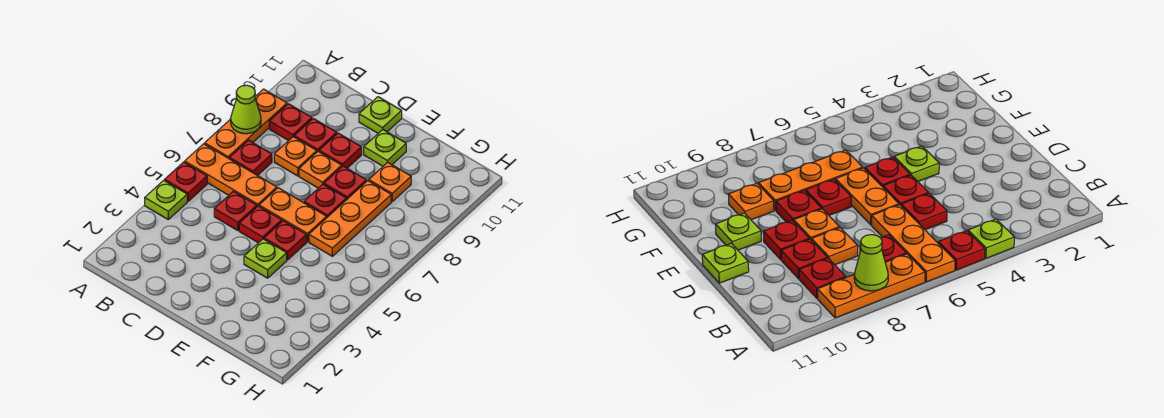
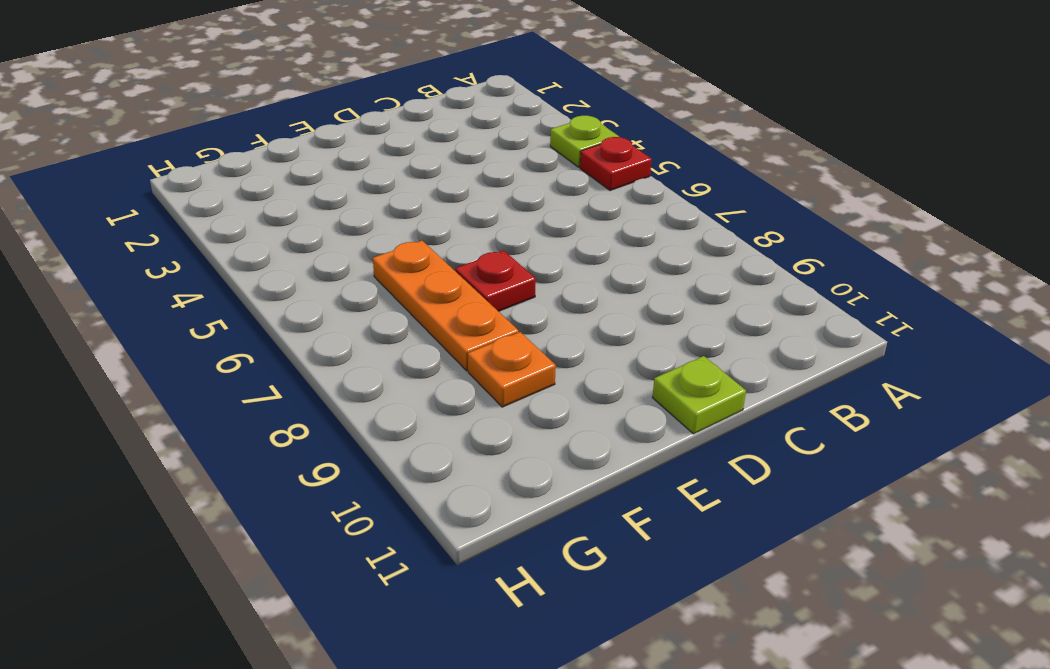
none -> orange 1x3 plate [185,144,277,206]
none -> orange 1x3 plate [205,89,287,158]
none -> red 1x1 plate [229,140,272,175]

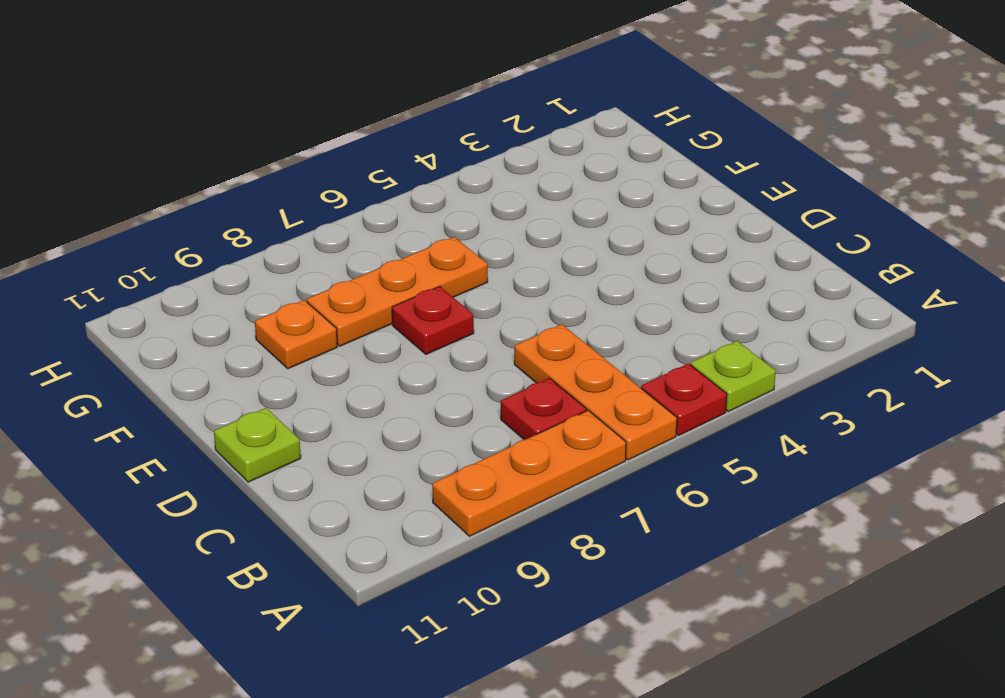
none -> red 1x1 plate [269,104,312,141]
none -> red 1x1 plate [214,191,257,231]
none -> orange 1x1 plate [274,137,317,176]

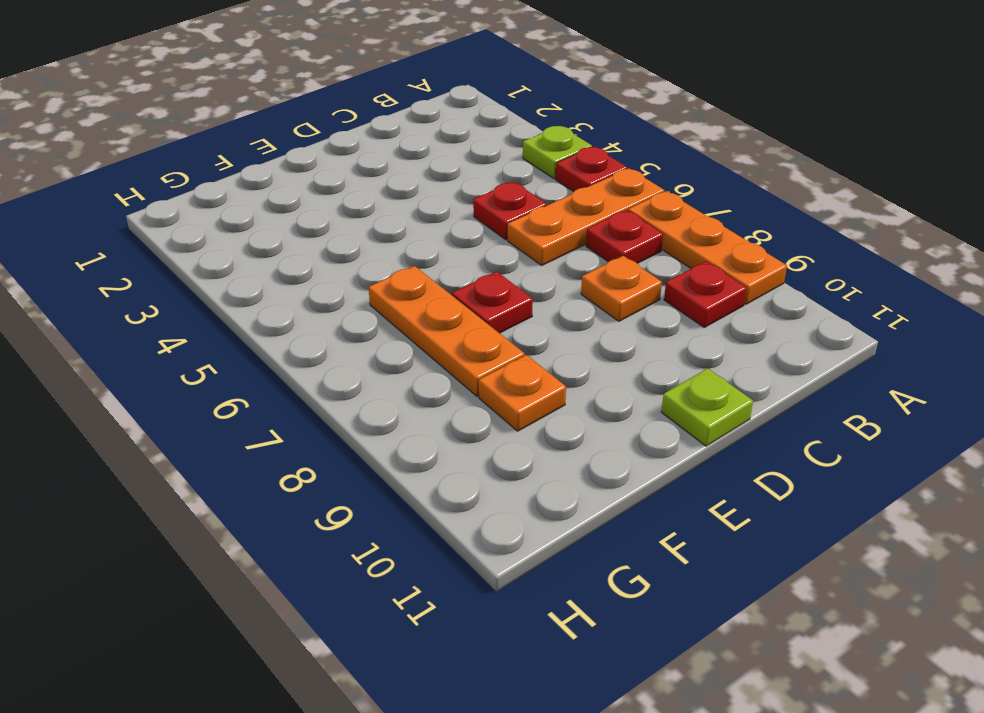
none -> red 1x1 plate [294,118,337,152]
none -> red 1x1 plate [239,206,282,243]
none -> orange 1x2 plate [259,188,327,242]

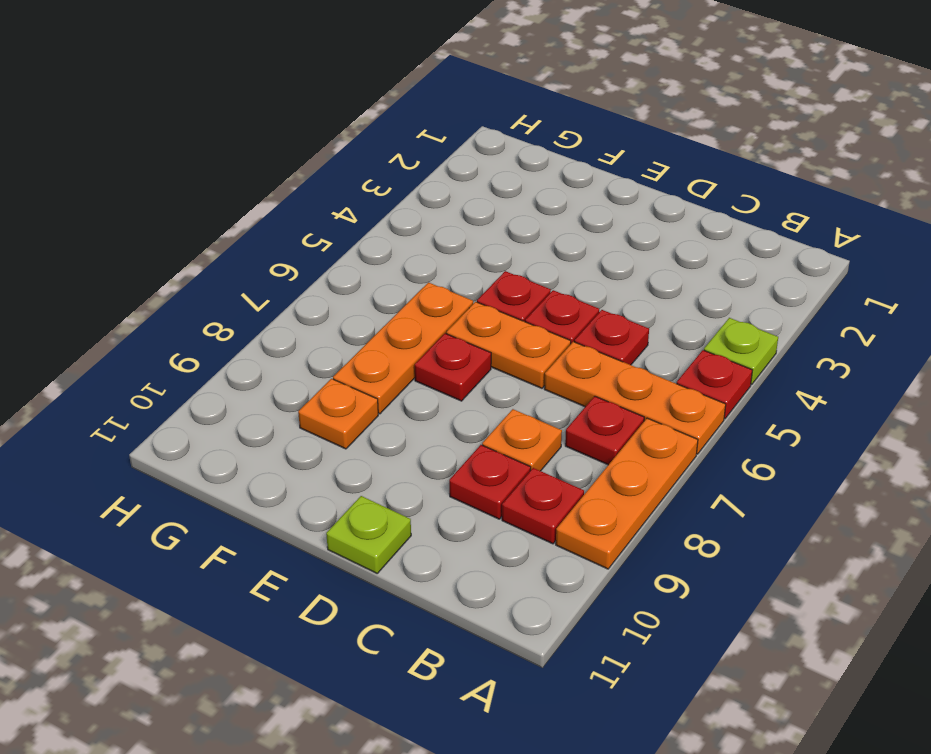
none -> orange 1x1 plate [299,151,342,188]
none -> red 1x1 plate [319,133,362,168]
none -> lime 1x1 plate [244,239,287,278]

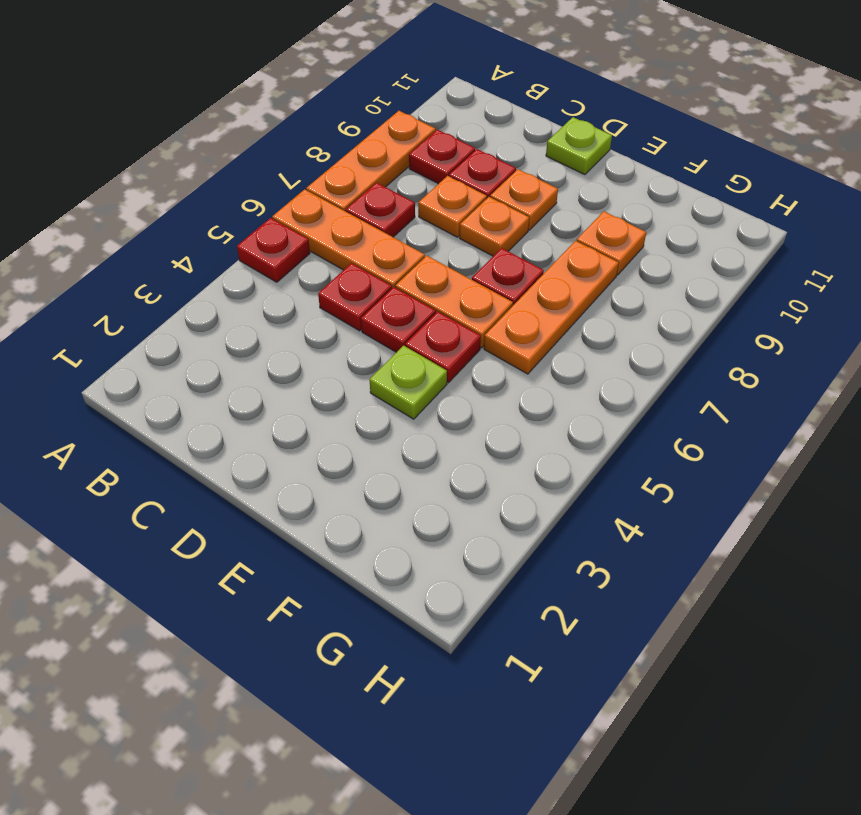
orange 1x1 plate [490,169,558,230] -> red 1x1 plate [319,133,362,168]
none -> lime 1x1 plate [145,180,187,219]
none -> red 1x1 plate [324,166,367,199]
none -> lime 1x1 plate [364,130,406,166]

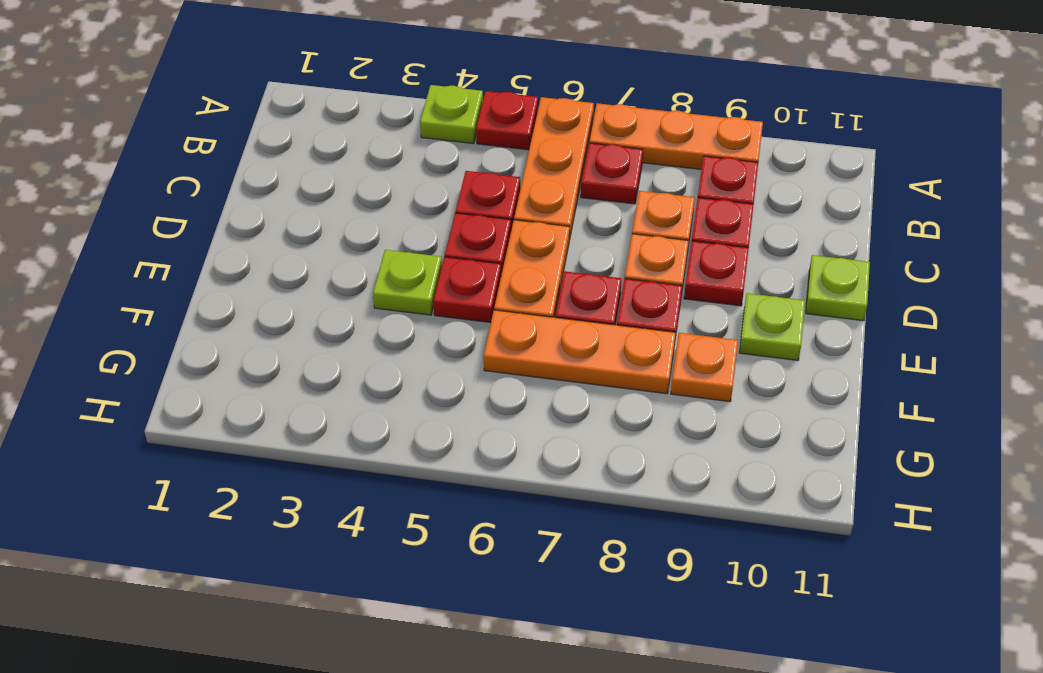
none -> lime 1x1 cone [231,85,261,134]

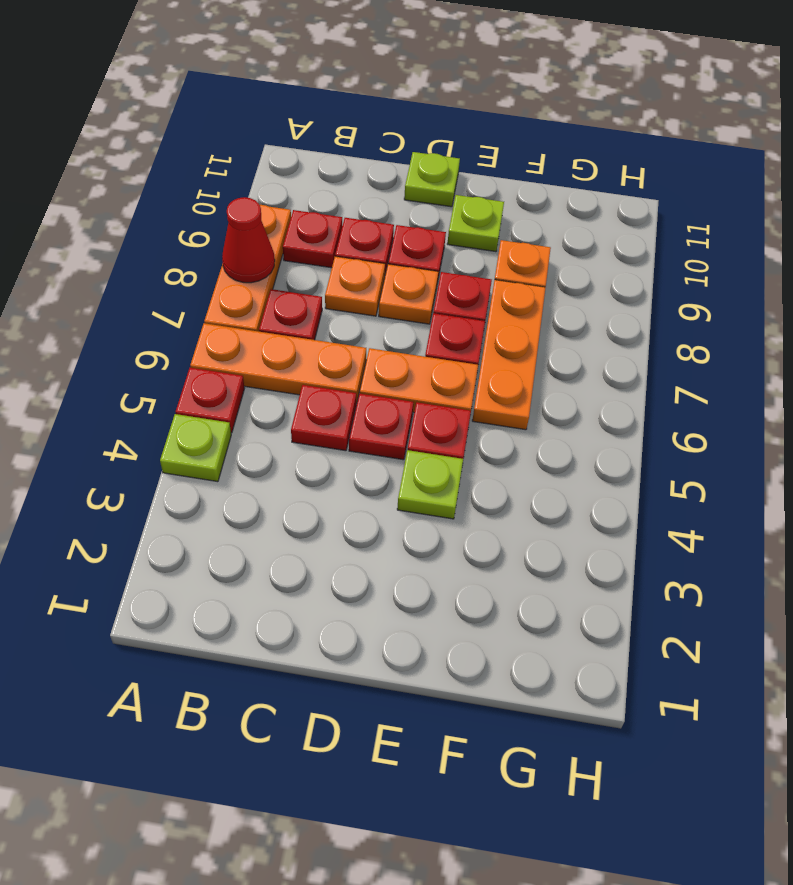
red 1x1 cone [222,197,275,283] -> lime 1x1 cone [231,85,261,134]

